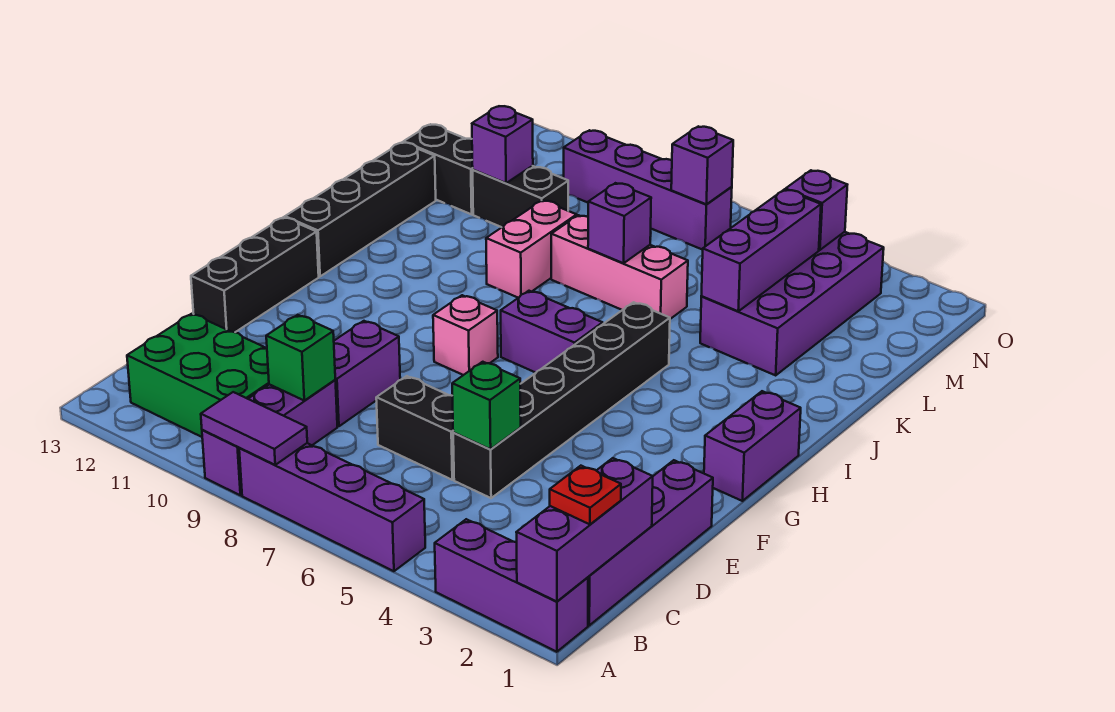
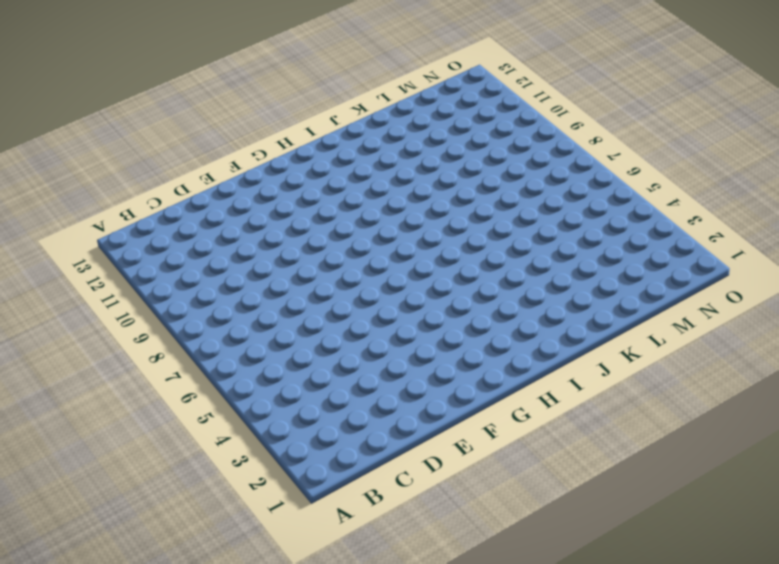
none -> purple 1x3 brick [435,519,588,652]
none -> purple 1x4 brick [239,443,425,571]
none -> purple 1x3 brick [202,380,337,495]

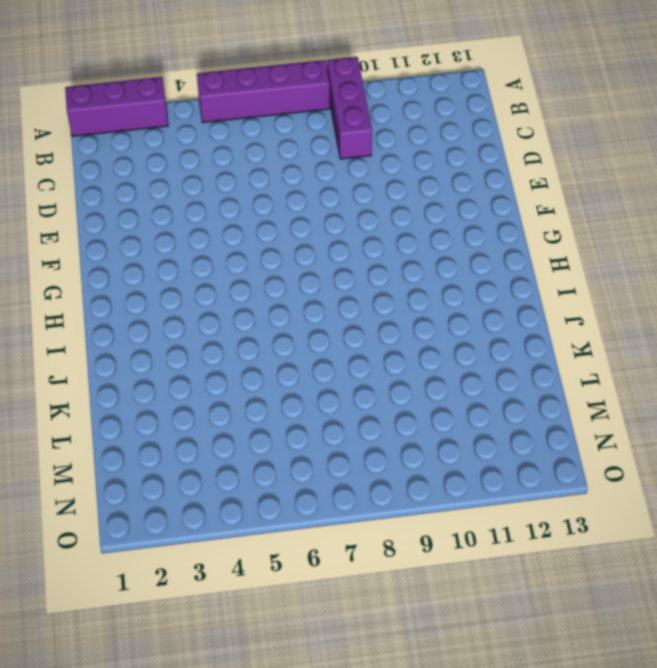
none -> purple 1x4 brick [588,460,713,625]
none -> green 2x3 brick [127,314,269,437]
none -> black 1x6 brick [453,302,670,498]

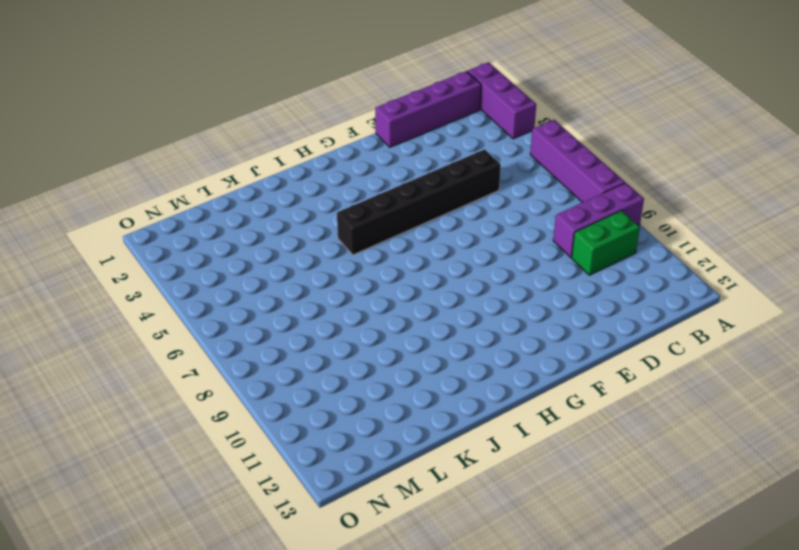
green 1x2 brick [572,211,640,275] -> green 2x3 brick [127,314,269,437]
none -> black 1x2 brick [376,376,454,480]
none -> purple 1x2 brick [334,321,400,426]
none -> black 1x3 brick [191,217,319,332]

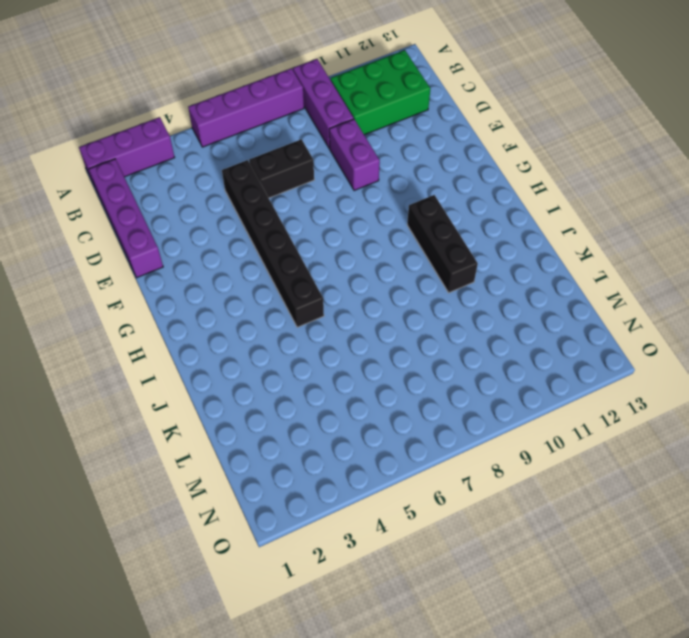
black 1x3 brick [407,195,478,293] -> black 1x3 brick moved to [191,217,319,332]
none -> purple 1x2 brick [704,391,801,501]
none -> pink 1x1 brick [433,295,498,375]
none -> purple 1x2 brick [501,291,603,373]

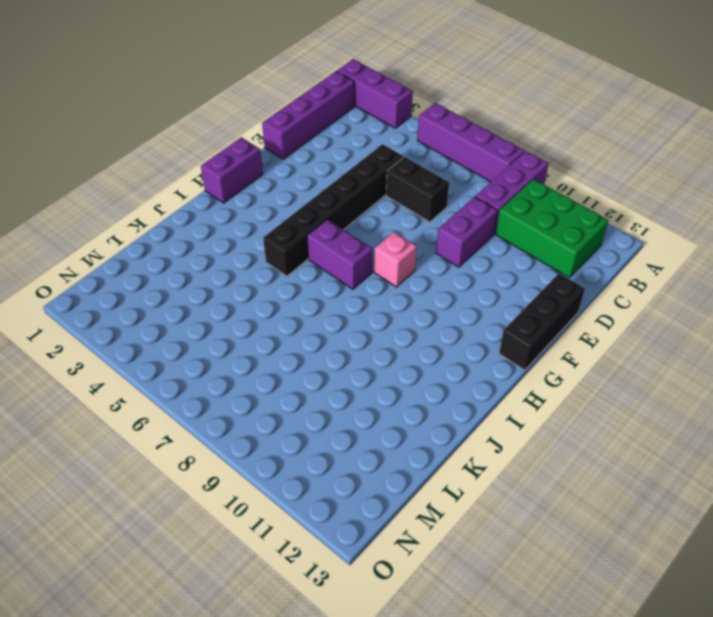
none -> black 1x4 brick [285,142,436,276]
none -> pink 1x2 brick [486,200,577,298]
none -> purple 2x4 brick [700,232,884,375]

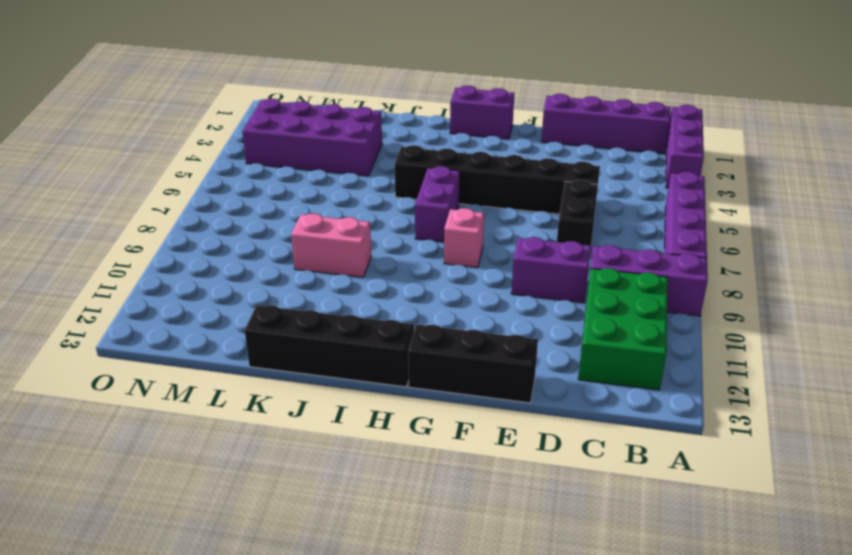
none -> pink 1x3 brick [551,215,688,319]
none -> black 1x2 brick [473,166,568,227]
none -> black 1x2 brick [403,124,473,214]

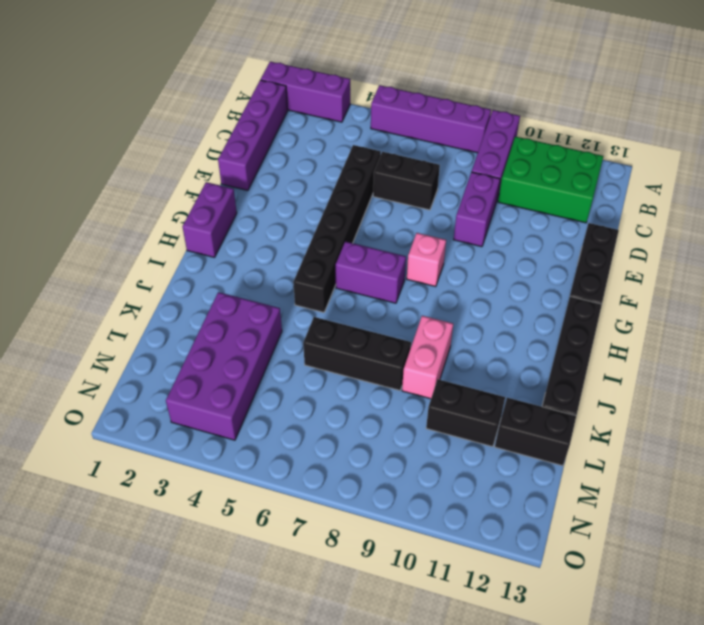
black 1x3 brick [303,317,411,390] -> pink 1x3 brick [551,215,688,319]
none -> purple 1x4 brick [564,130,732,250]
none -> purple 1x3 brick [516,458,653,602]
none -> purple 1x2 tile [201,392,307,465]

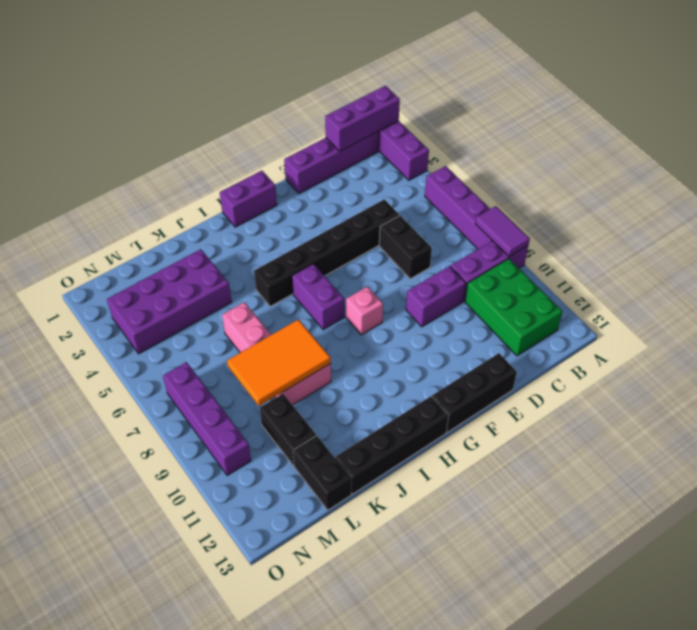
orange 2x3 tile [227,319,331,406] -> none
none -> green 1x1 brick [266,315,335,400]
none -> green 1x1 brick [452,362,521,449]
none -> purple 1x3 brick [701,190,821,311]

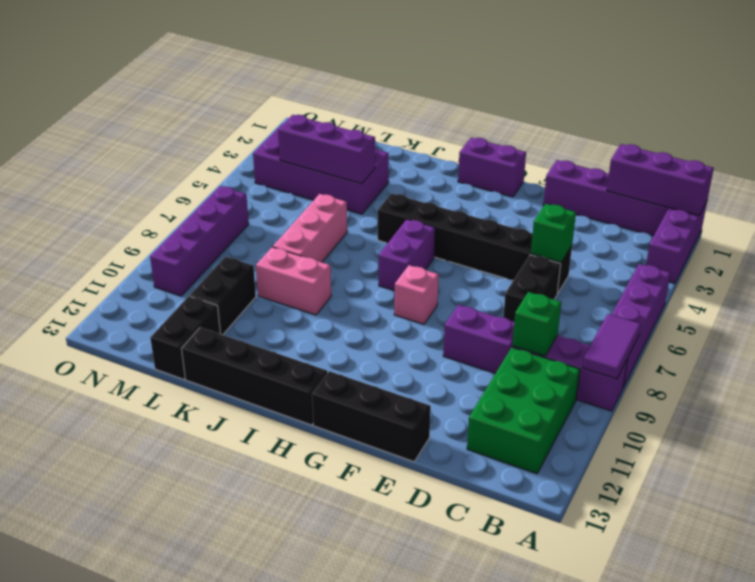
none -> purple 1x1 brick [588,183,651,263]
none -> purple 1x1 brick [472,106,533,183]
none -> purple 1x1 brick [785,170,847,250]

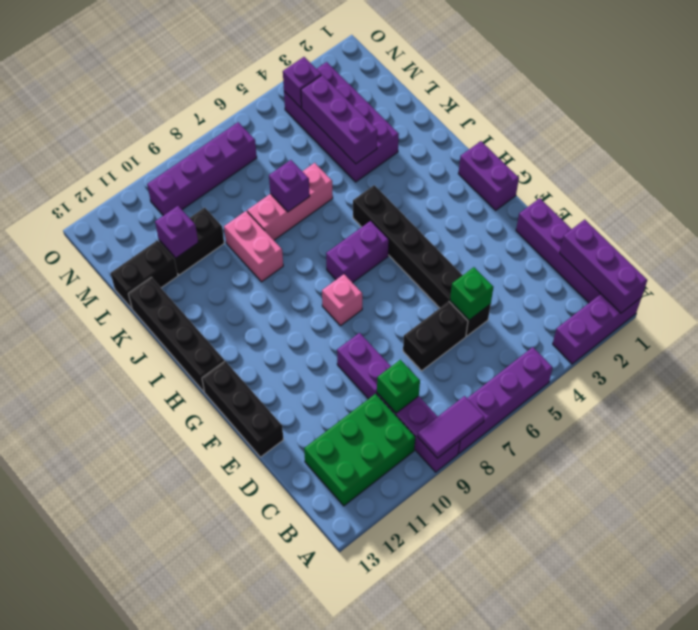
none -> purple 1x1 brick [671,126,733,204]
none -> red 1x1 plate [550,466,621,524]

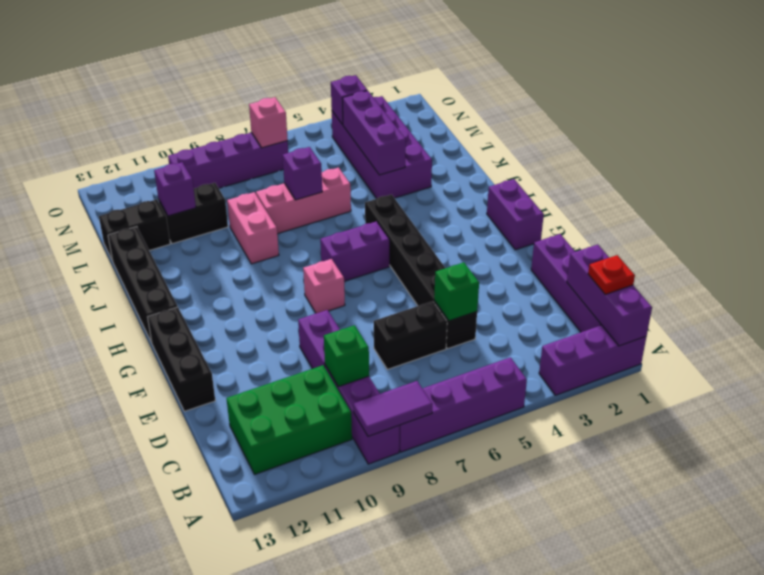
pink 1x1 brick [249,97,288,148] -> purple 1x1 brick [671,126,733,204]

